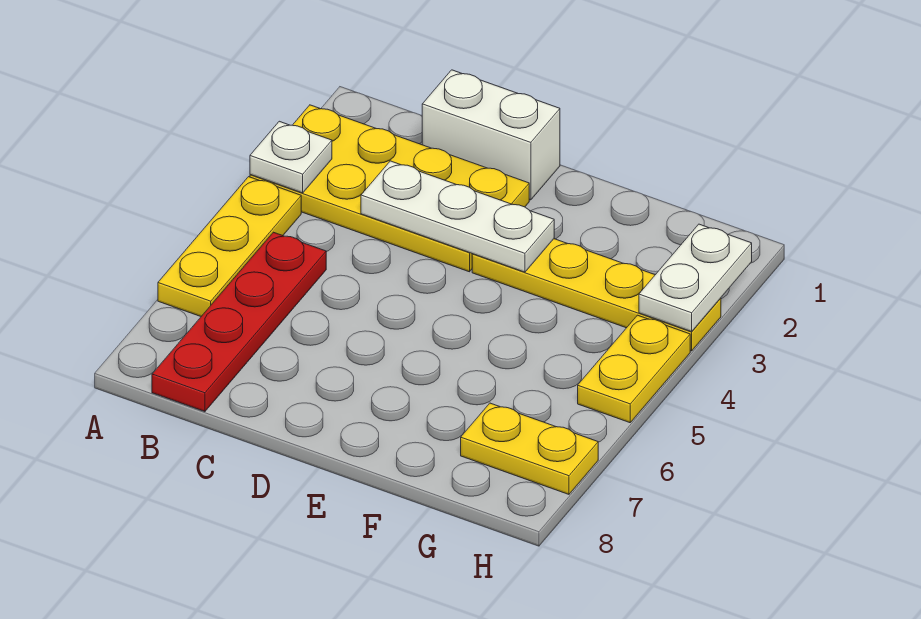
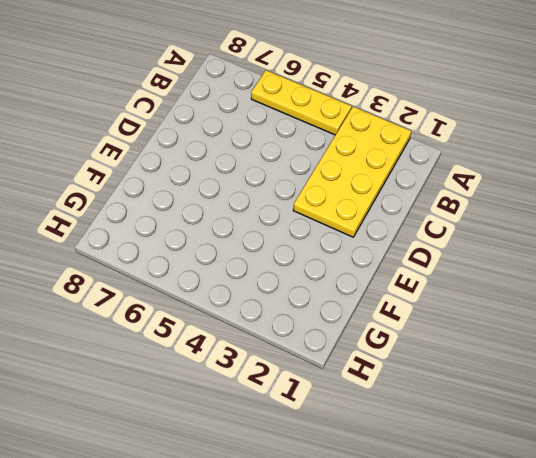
none -> red 1x4 plate [152,232,326,412]
none -> white 1x2 brick [422,70,560,200]

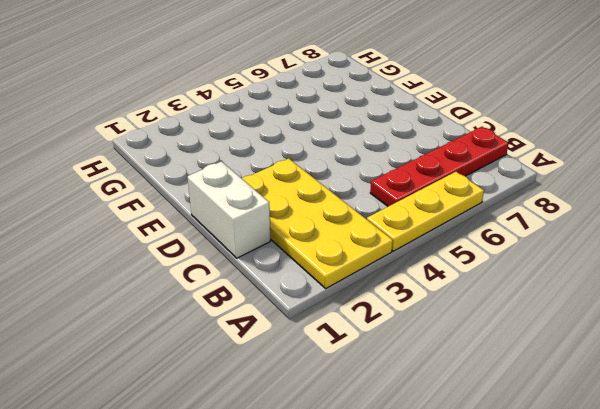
none -> yellow 1x4 plate [472,239,721,351]
none -> yellow 1x2 plate [461,403,598,494]

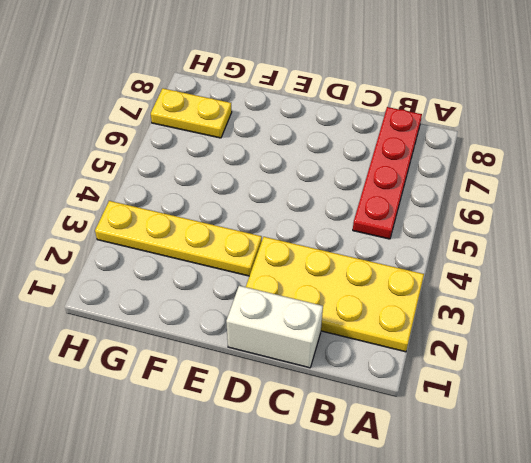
none -> yellow 1x3 plate [158,177,301,316]
none -> yellow 1x2 plate [578,315,690,423]

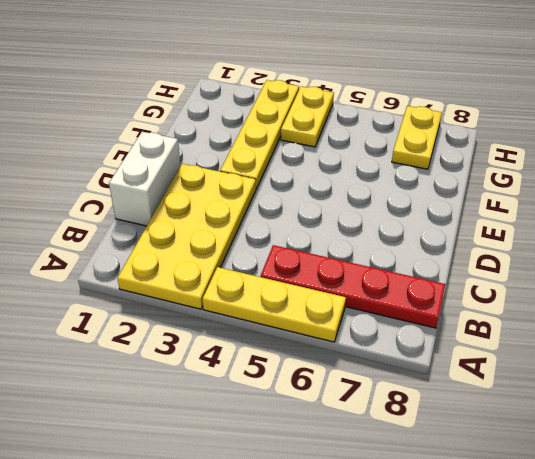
yellow 1x2 plate [281,86,334,147] -> yellow 1x2 plate turned to [578,315,690,423]
none -> white 1x1 plate [250,121,332,193]
none -> white 1x3 plate [361,161,554,272]

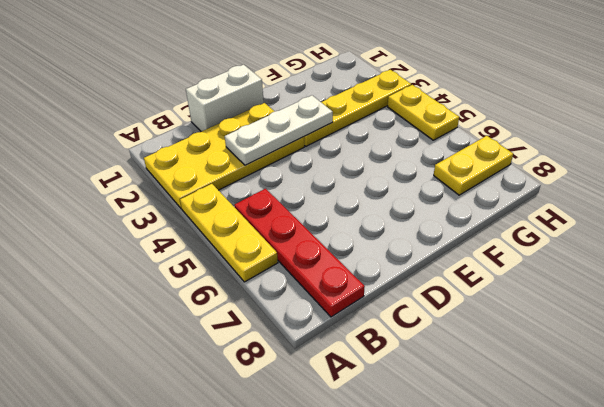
none -> white 1x1 plate [250,121,332,193]
none -> white 1x2 plate [639,224,752,332]

